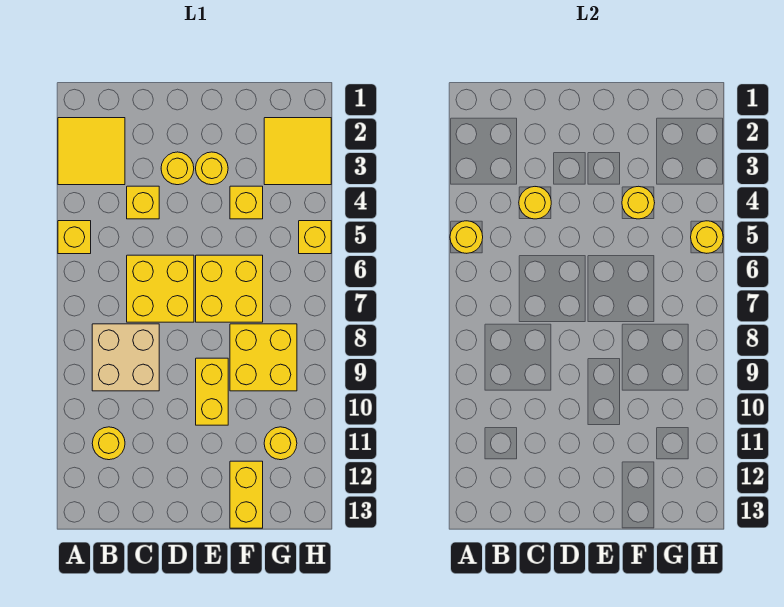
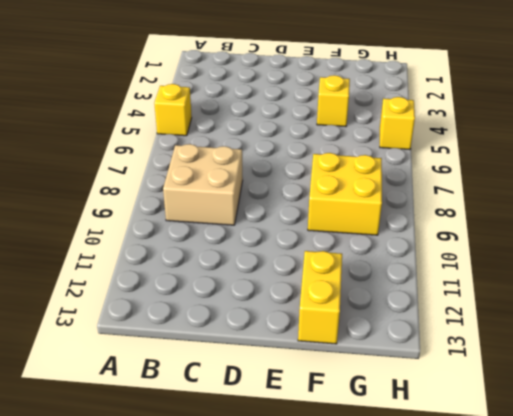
none -> yellow 2x2 tile [58,118,125,185]
none -> yellow 1x1 round brick [92,427,125,460]
none -> yellow 1x1 brick [127,186,159,219]

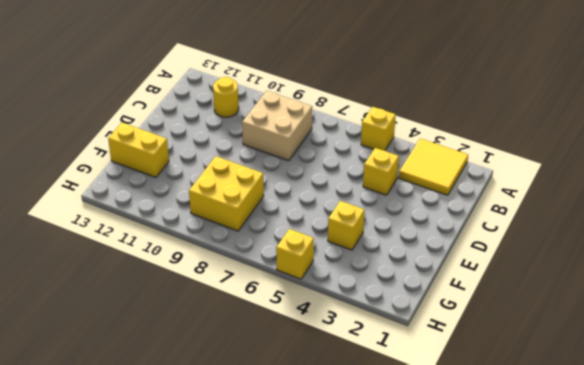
none -> yellow 2x2 brick [127,255,194,322]
none -> yellow 1x1 round brick [161,152,194,185]
none -> yellow 1x1 round brick [196,152,228,185]

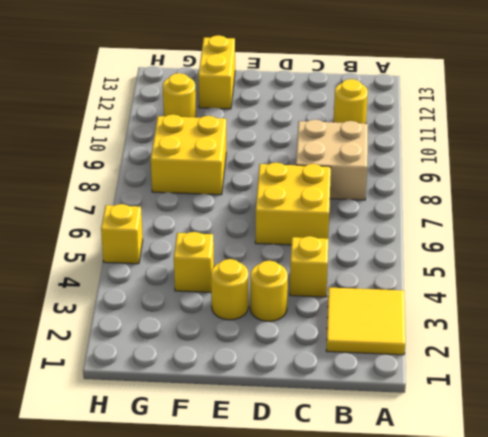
none -> yellow 1x1 brick [58,221,91,254]
none -> yellow 2x2 brick [196,255,263,322]
none -> yellow 1x2 brick [196,358,228,425]

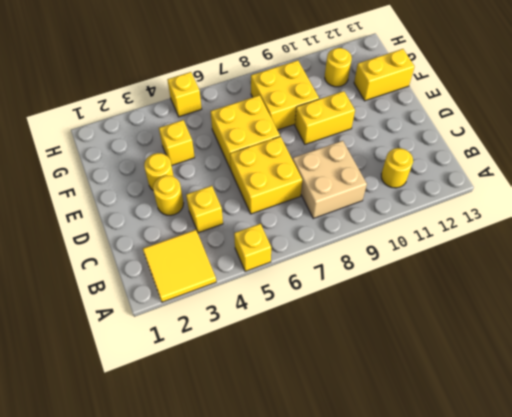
none -> yellow 2x2 tile [264,118,331,185]
none -> yellow 1x1 round brick [450,221,483,253]
none -> yellow 1x1 round brick [519,187,551,219]

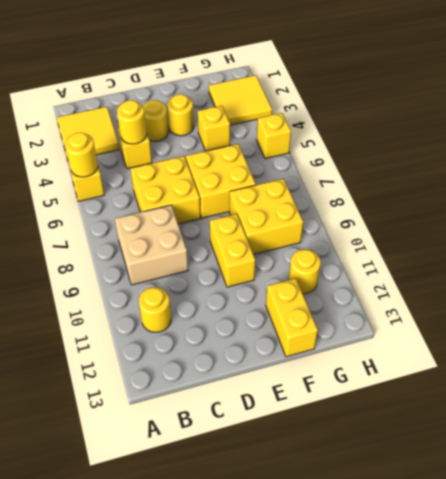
none -> yellow 1x1 round brick [622,186,655,219]
none -> yellow 1x1 round brick [691,221,723,253]

